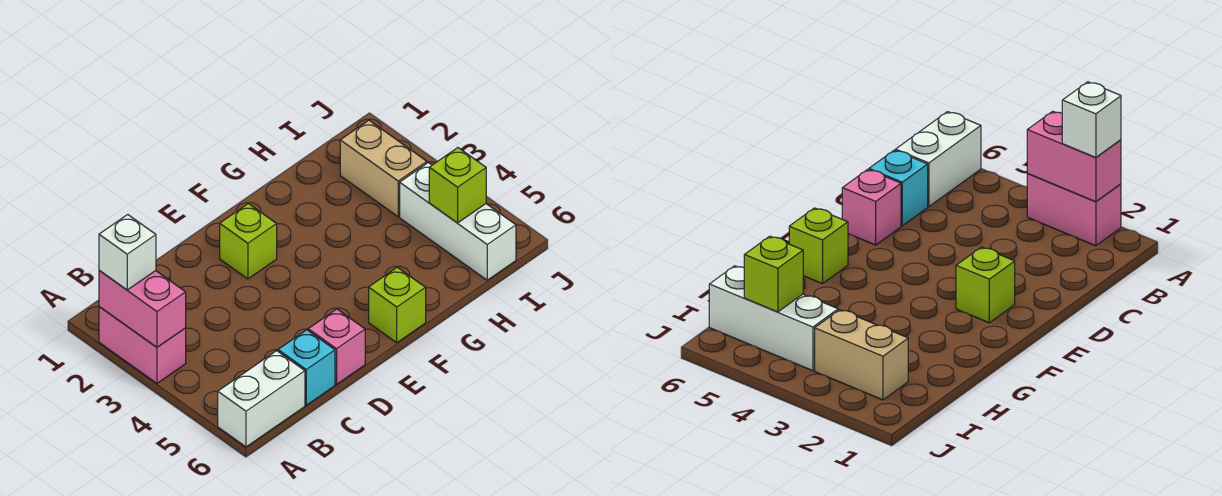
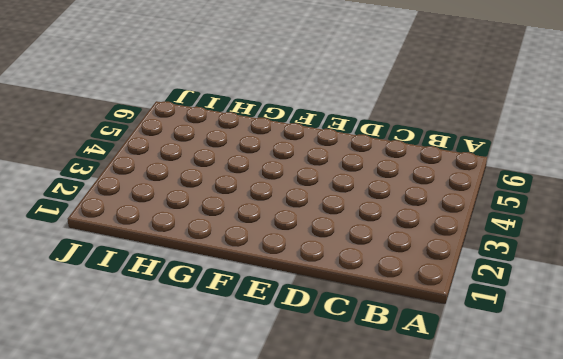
none -> pink 1x2 brick [99,307,186,383]
none -> white 1x2 brick [218,351,305,447]

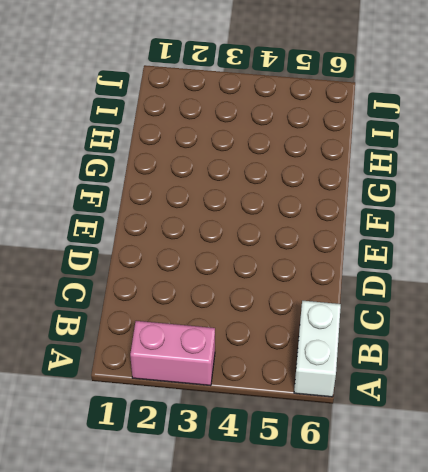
none -> cyan 1x1 brick [278,330,335,405]
none -> pink 1x1 brick [308,309,365,384]

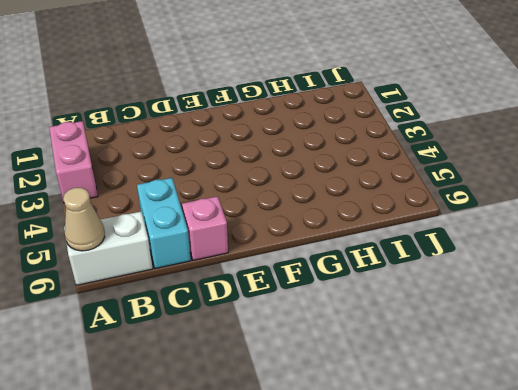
tan 1x1 cone [63,188,105,251] -> none
cyan 1x2 brick [137,178,191,269] -> cyan 1x1 brick [278,330,335,405]
none -> lime 1x1 brick [220,204,277,279]
none -> lime 1x1 brick [369,267,426,343]

